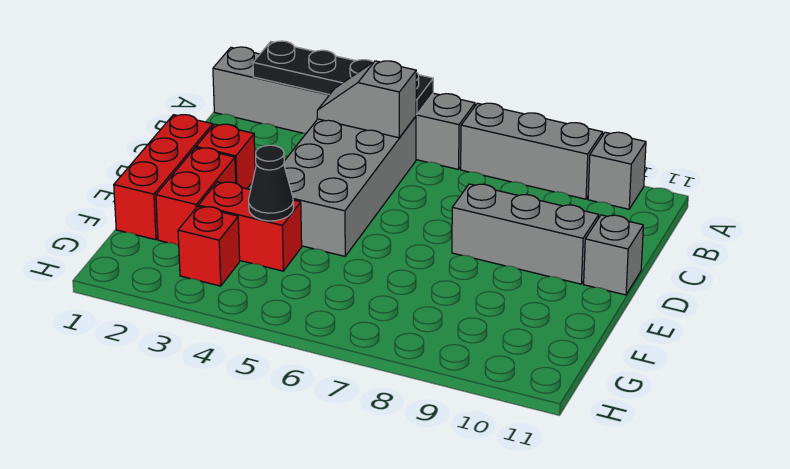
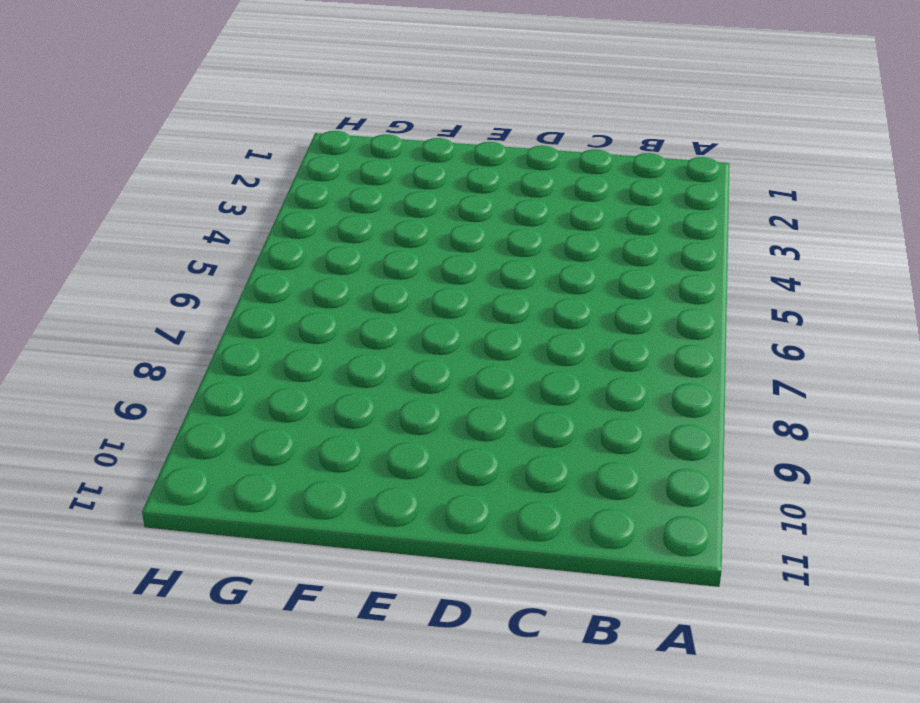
none -> grey 1x6 brick [213,47,475,169]
none -> grey 1x3 brick [461,103,603,199]
none -> grey 1x1 brick [588,132,646,209]

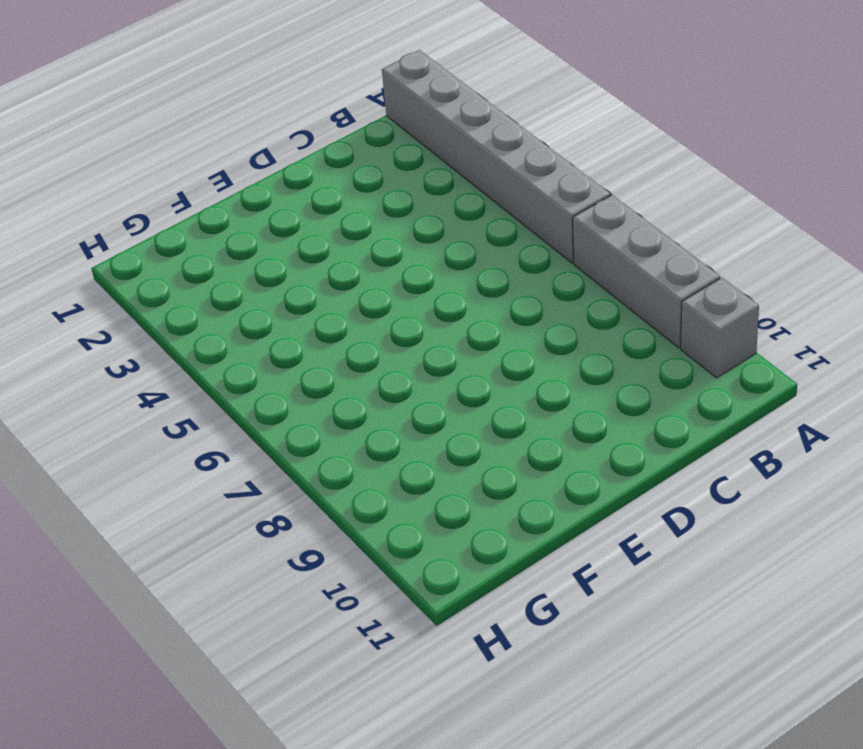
none -> grey 2x4 brick [284,117,416,256]
none -> red 1x3 brick [114,115,213,240]
none -> red 1x1 brick [196,124,255,189]

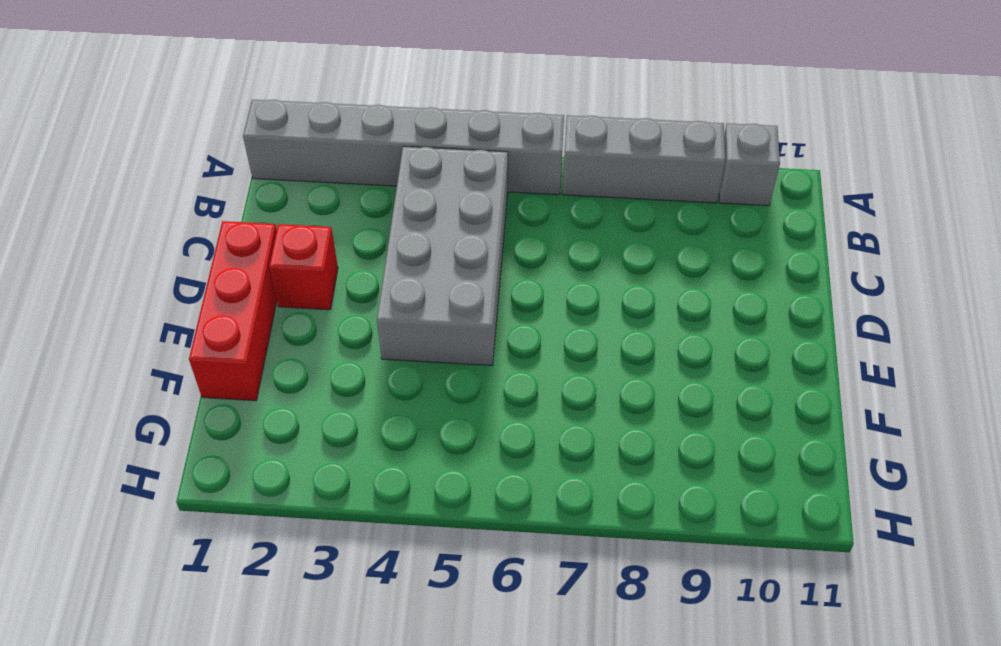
none -> grey 1x3 brick [452,184,599,284]
none -> grey 1x1 brick [584,215,643,295]
none -> red 1x2 brick [156,148,236,245]

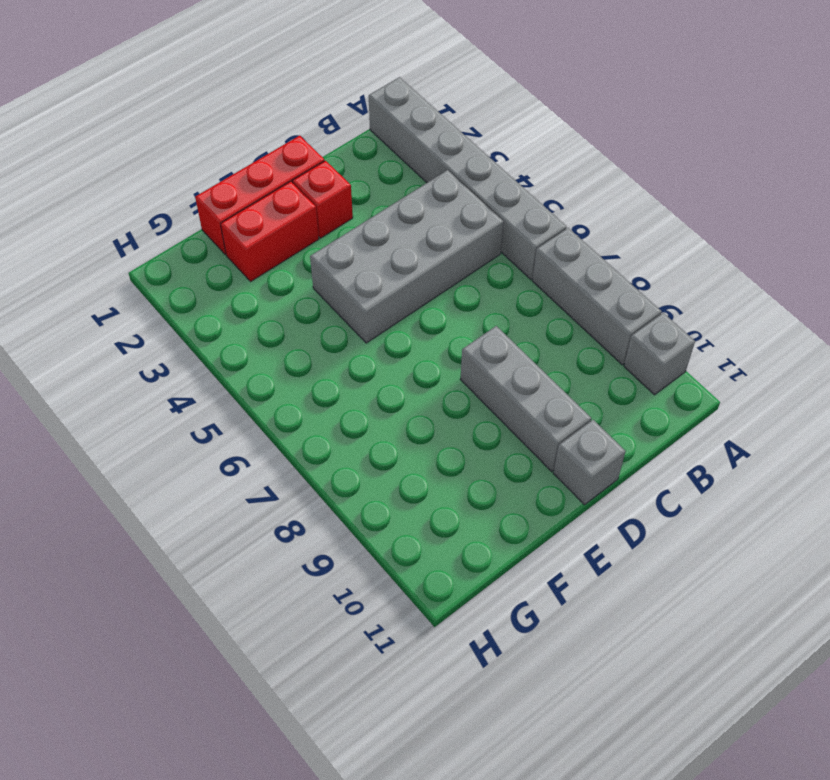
none -> red 1x2 brick [198,182,302,271]
none -> red 1x1 brick [178,206,240,286]
none -> black 1x4 plate [253,41,433,114]

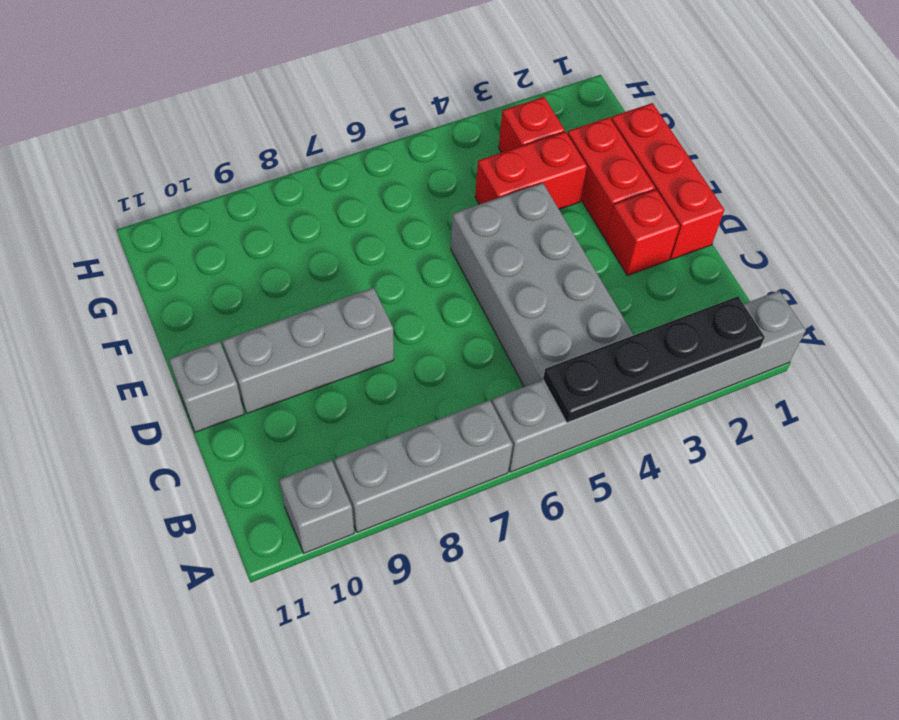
none -> grey 1x2 slope [317,61,416,138]
none -> black 1x1 cone [249,145,293,221]

